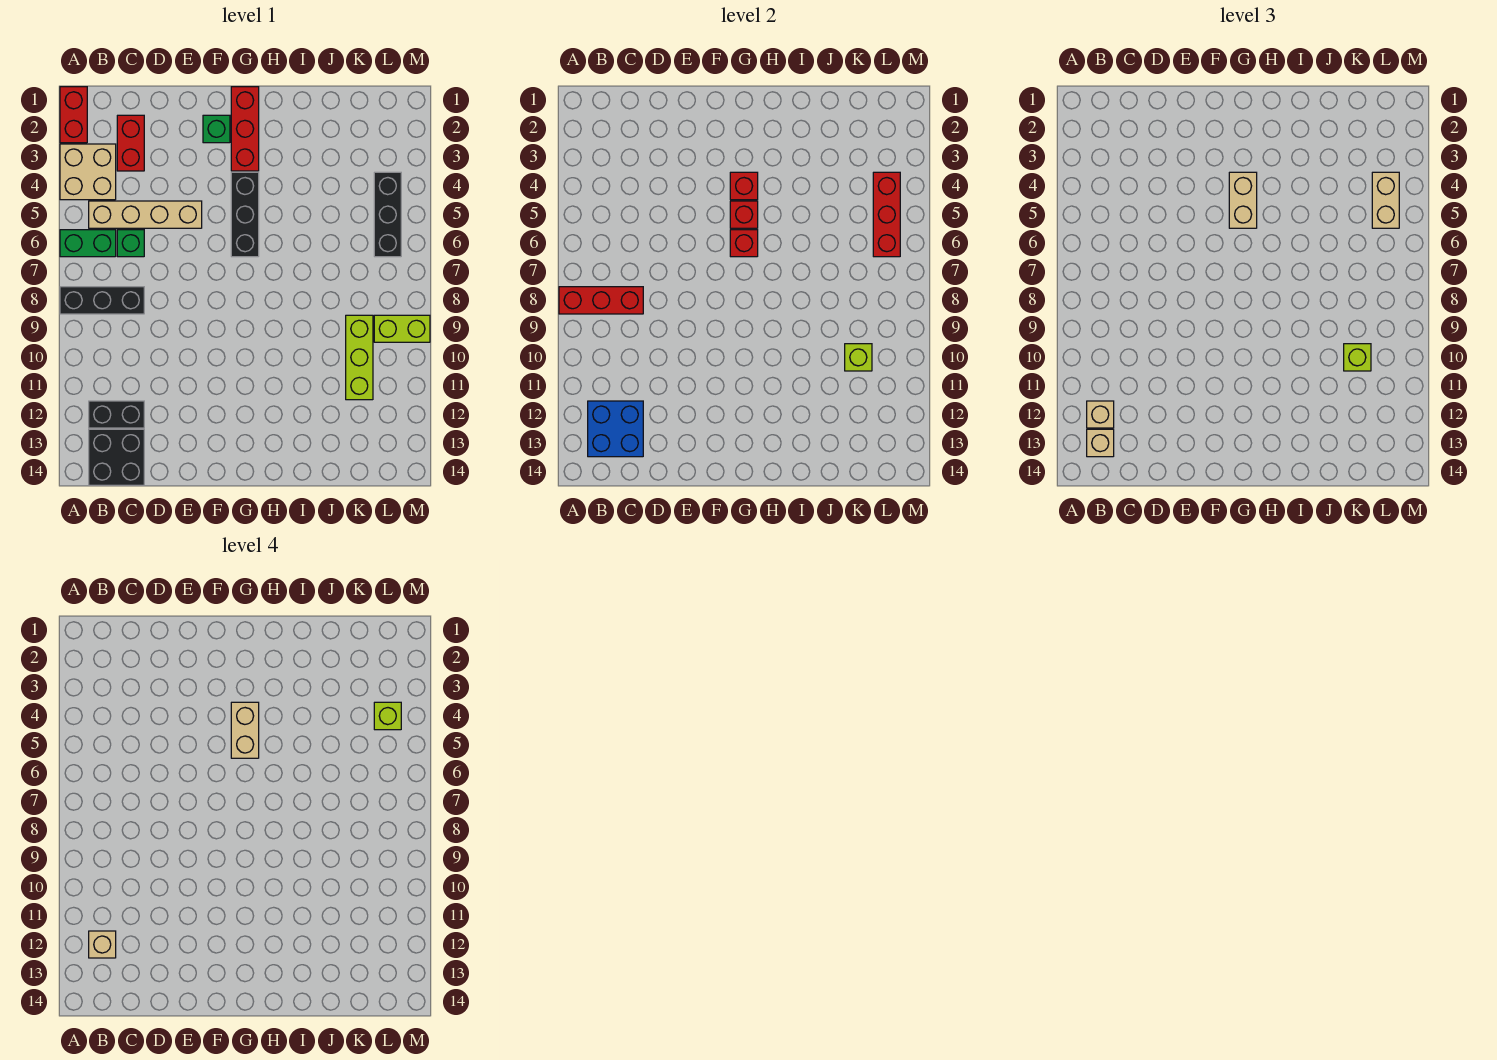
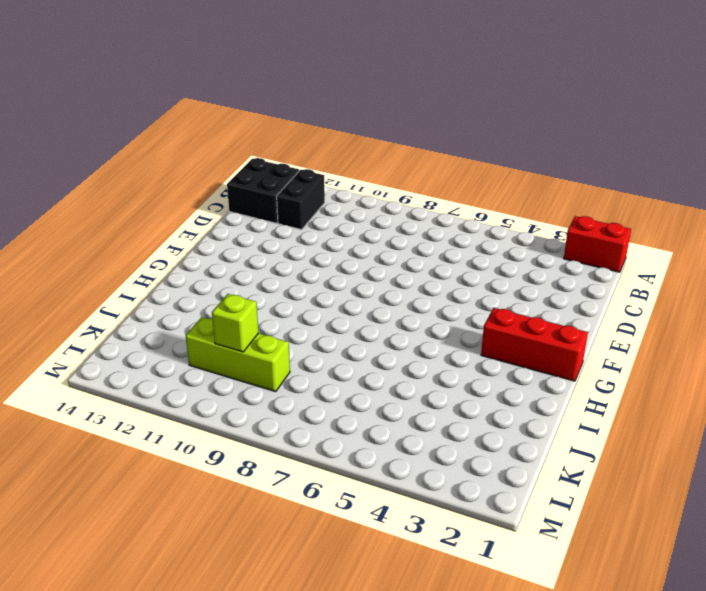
none -> tan 2x2 brick [60,144,116,200]
none -> green 1x2 brick [60,230,116,257]
none -> black 1x3 brick [60,287,144,314]
none -> tan 1x4 brick [89,201,202,228]

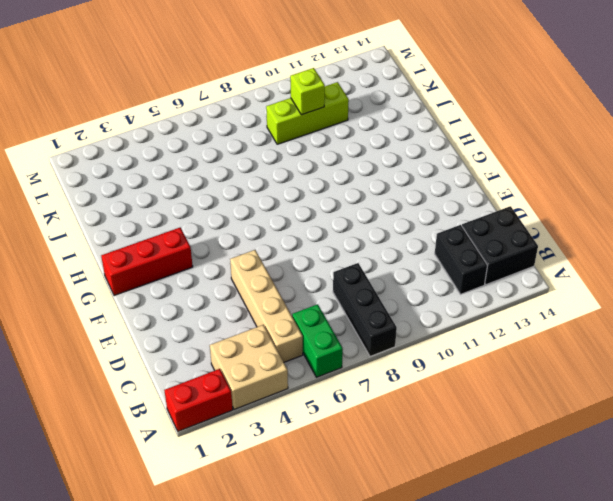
none -> red 1x2 brick [117,115,144,171]
none -> green 1x1 brick [117,230,144,257]
none -> green 1x1 brick [203,115,230,143]
none -> black 1x3 brick [231,172,259,257]

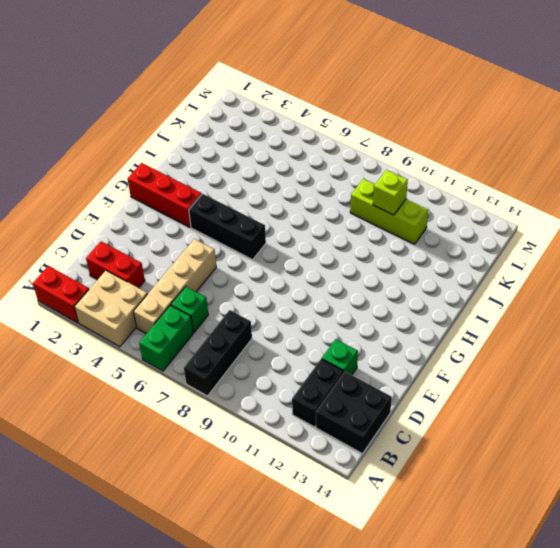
green 1x1 brick [322,339,358,375] -> green 1x1 brick moved to [203,115,230,143]
none -> black 1x3 brick [374,172,401,257]
none -> lime 1x2 brick [374,315,430,342]
none -> red 1x3 brick [559,287,643,314]
none -> blue 2x2 brick [588,401,643,457]

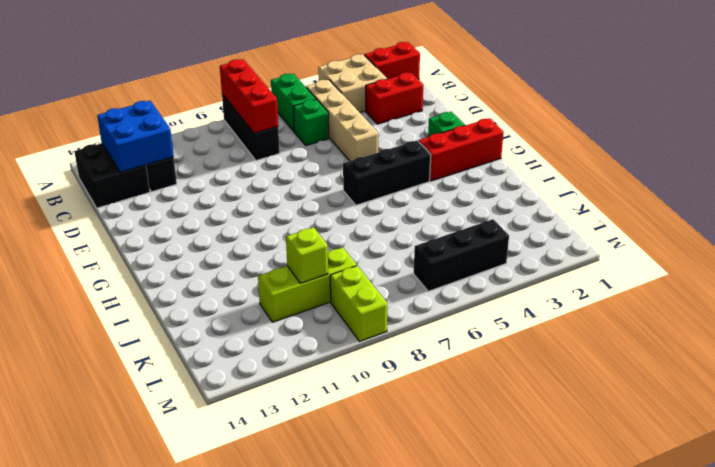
none -> red 1x1 brick [730,172,758,200]
none -> red 1x1 brick [730,201,758,228]
none -> red 1x1 brick [730,230,758,257]
none -> red 1x3 brick [873,172,900,257]

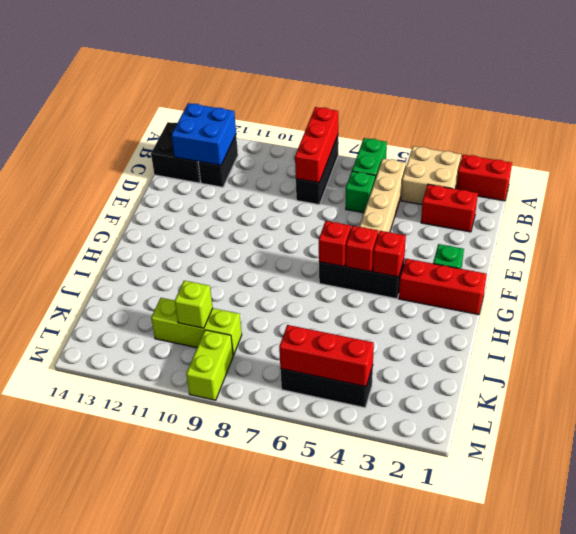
none -> tan 1x1 brick [1087,401,1114,428]
none -> tan 1x1 brick [1087,429,1114,457]
none -> tan 1x2 brick [1229,172,1257,228]
none -> lime 1x1 brick [1344,344,1371,371]

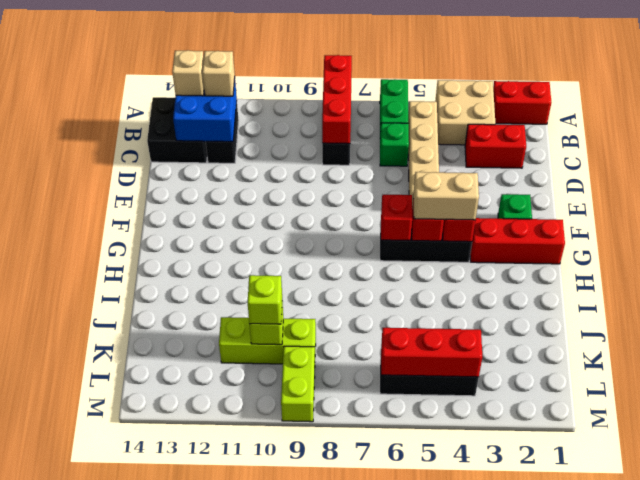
none -> tan 1x2 brick [1372,172,1399,228]
none -> tan 1x1 brick [89,931,116,958]
none -> tan 1x2 brick [231,702,259,758]
none -> lime 1x1 brick [374,702,401,730]

